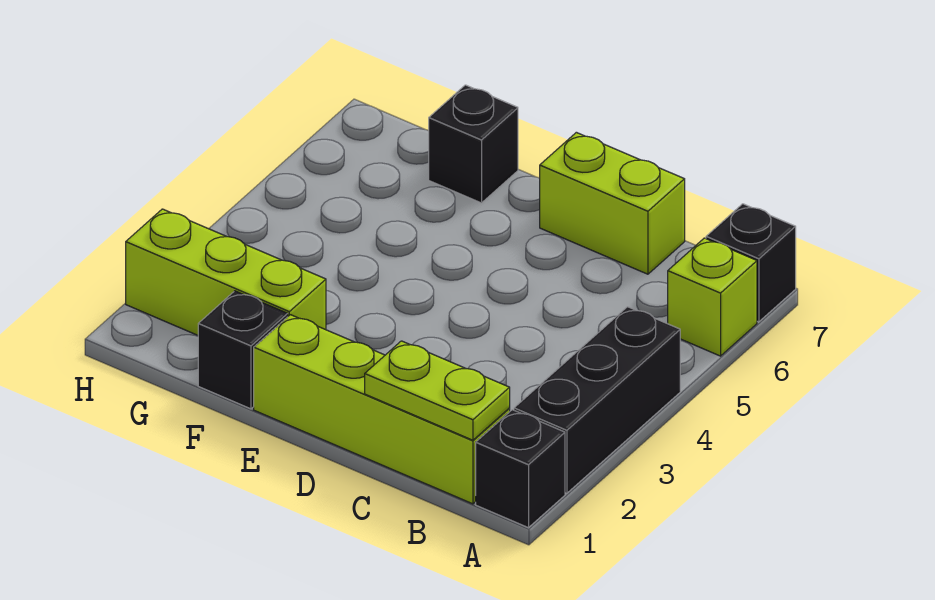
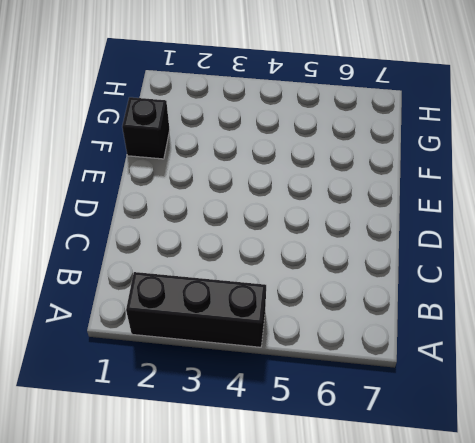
none -> black 1x1 brick [476,410,565,528]
none -> lime 1x1 brick [668,238,757,356]

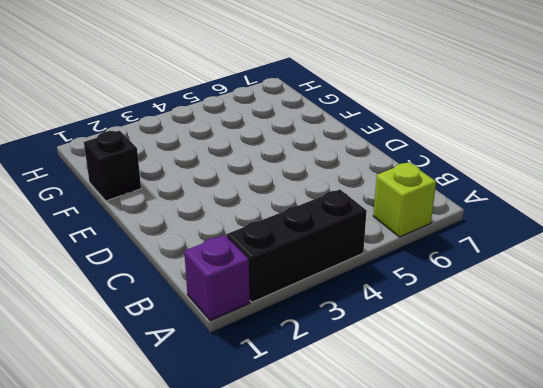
purple 1x1 brick [184,235,250,321] -> black 1x1 brick [476,410,565,528]
none -> black 1x1 brick [706,204,796,322]
none -> lime 1x4 brick [254,315,510,504]

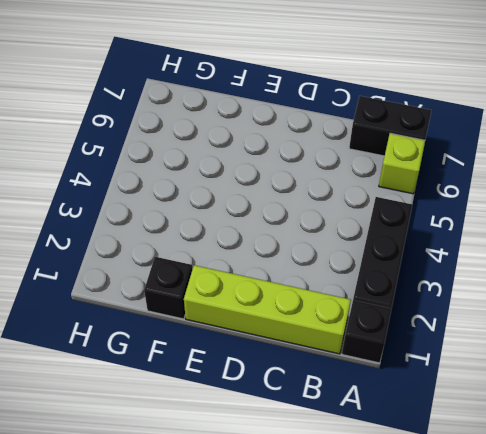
black 1x2 brick [349,96,431,156] -> black 1x1 brick [706,204,796,322]
none -> lime 1x2 brick [540,132,685,274]
none -> lime 1x3 brick [126,209,326,335]

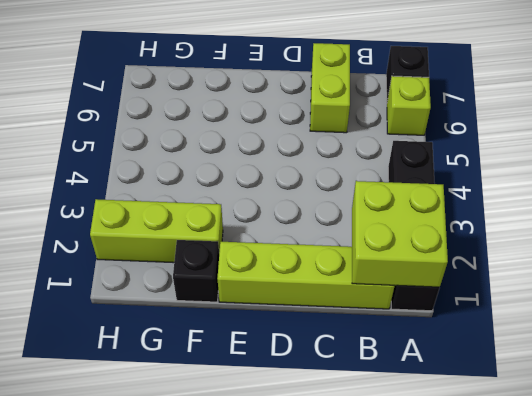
lime 2x2 brick [352,181,448,287] -> lime 1x2 plate [365,341,510,440]
lime 1x2 brick [310,43,350,133] -> lime 1x2 brick turned to [540,132,685,274]
none -> black 1x1 brick [429,85,518,203]

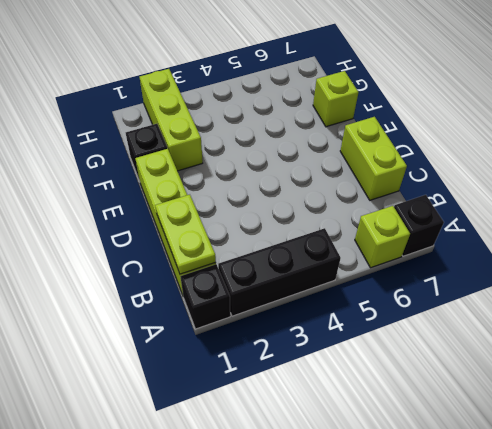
lime 1x1 brick [313,71,359,127] -> black 1x1 brick [429,85,518,203]

